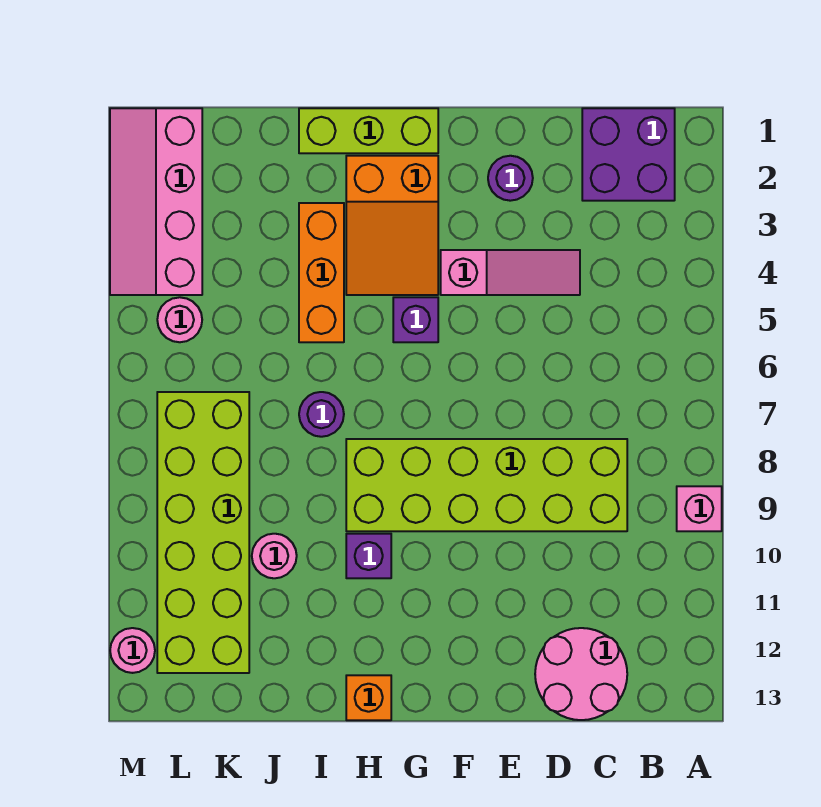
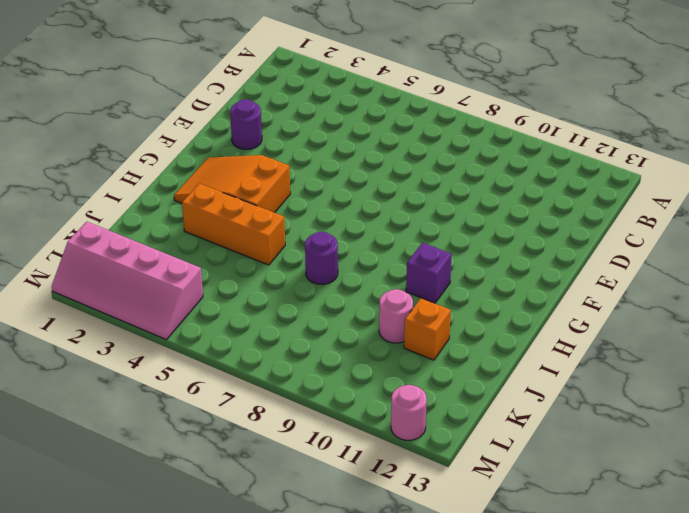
orange 2x3 slope [174,155,290,213] -> orange 2x3 slope turned to [346,156,438,295]
orange 1x1 brick [404,298,451,360] -> orange 1x1 brick moved to [346,675,391,720]
none -> pink 1x1 brick [677,486,722,531]
none -> purple 2x2 brick [582,108,675,201]
none -> lime 2x6 brick [346,439,627,531]

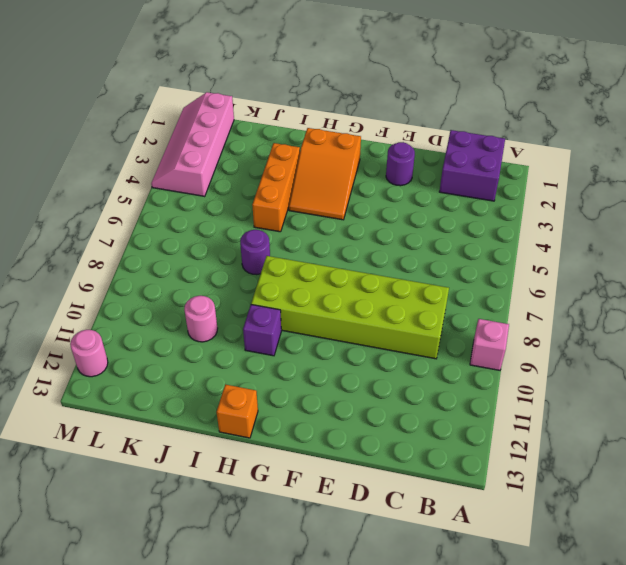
none -> pink 2x2 round brick [535,628,627,720]
none -> pink 1x3 slope [441,250,580,295]
none -> lime 1x3 brick [299,108,438,153]

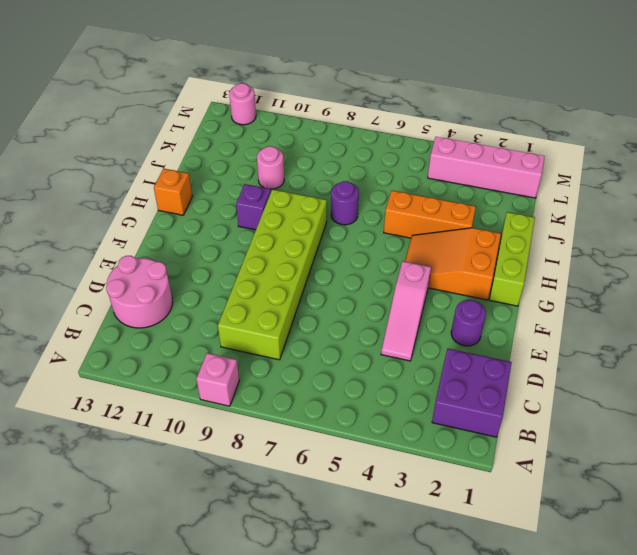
none -> purple 1x1 brick [393,297,438,342]
none -> lime 2x6 brick [157,392,249,673]
none -> pink 1x1 round brick [157,297,202,342]

